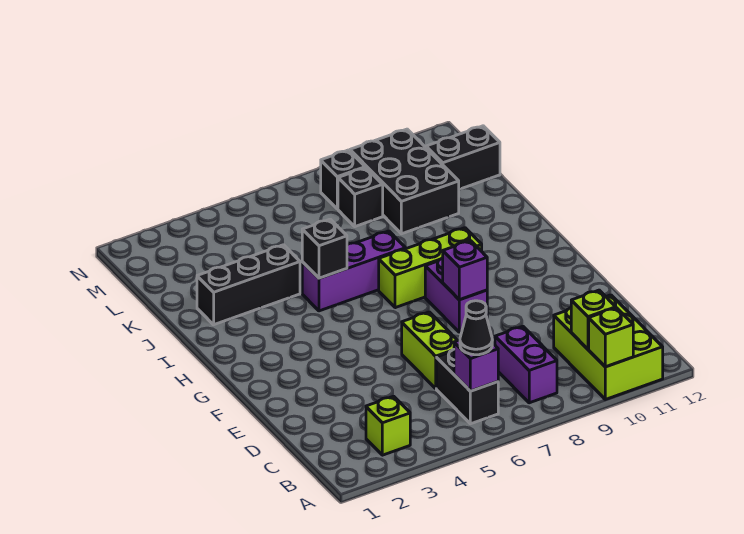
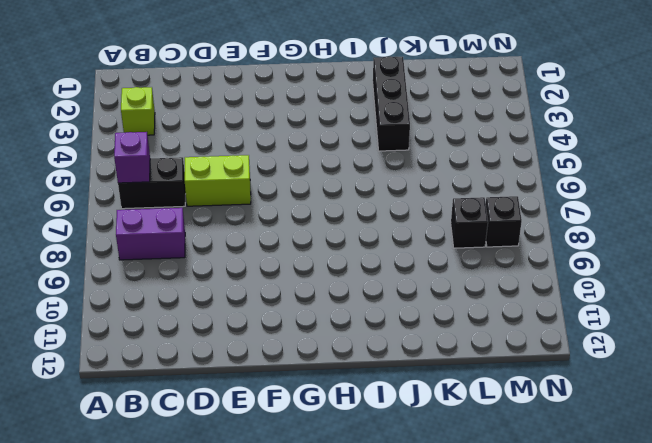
none -> lime 2x3 brick [554,295,663,399]
none -> purple 1x2 brick [425,258,487,332]
none -> lime 1x3 brick [379,228,482,308]

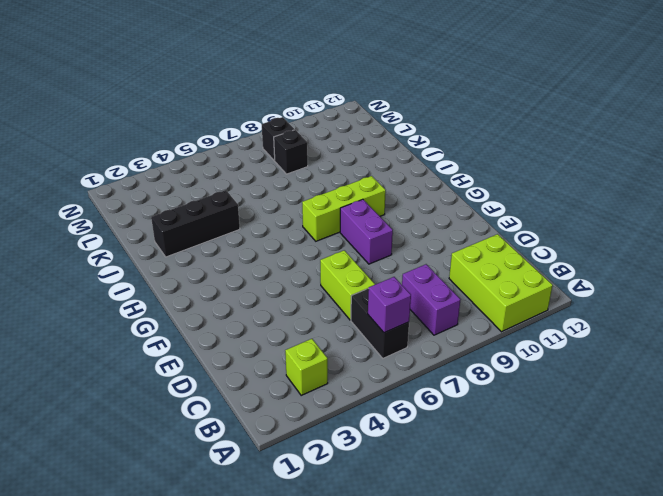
none -> purple 1x3 brick [302,231,406,311]
none -> black 2x3 brick [350,129,459,234]
none -> black 1x2 brick [426,126,500,189]

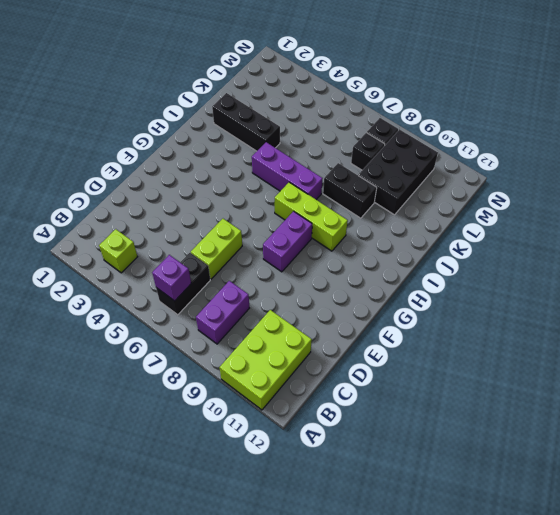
black 1x2 brick [323,163,377,218] -> black 1x2 brick moved to [426,126,500,189]
none -> lime 1x1 brick [589,308,633,367]
none -> lime 1x1 brick [571,290,616,349]
none -> purple 1x1 brick [443,241,487,300]

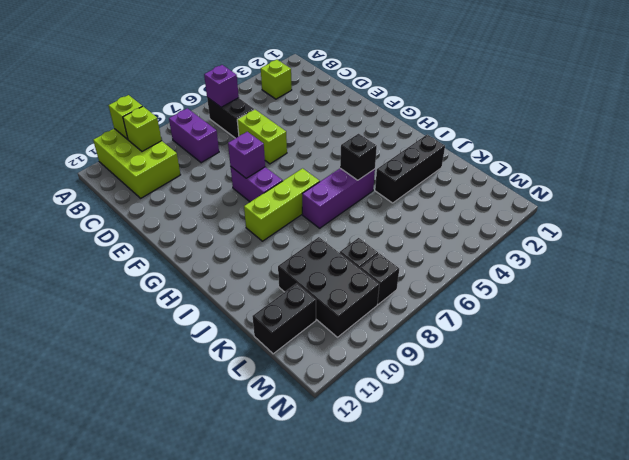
none -> black 1x1 cone [460,301,492,355]

